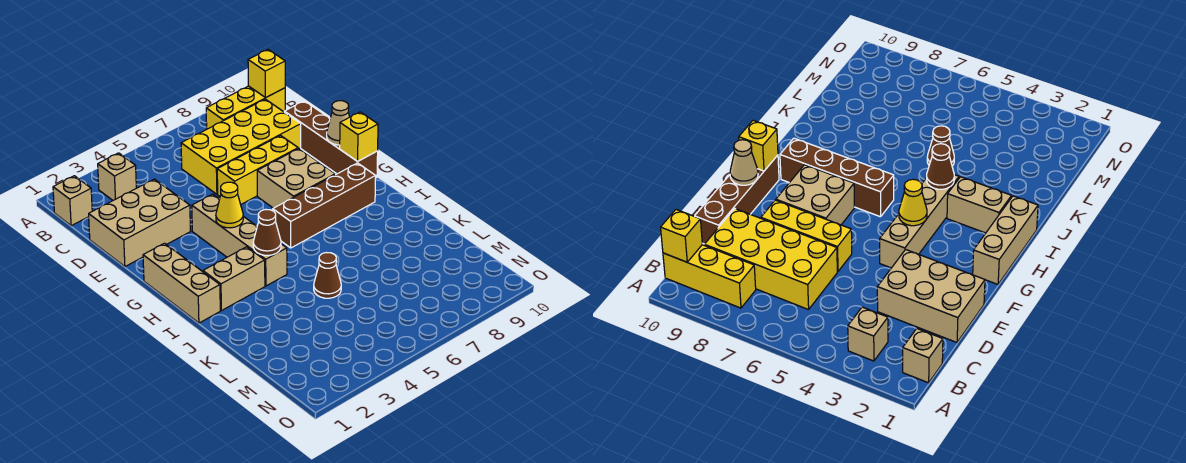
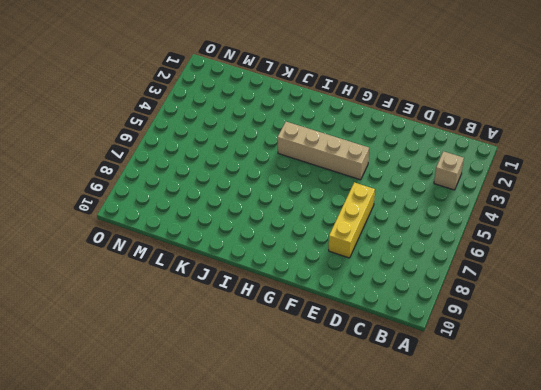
none -> tan 1x1 brick [53,176,92,226]
none -> yellow 1x3 brick [206,86,285,129]
none -> yellow 2x4 brick [181,99,301,194]

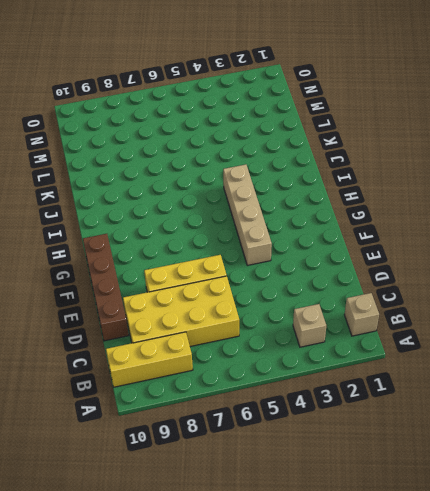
none -> tan 2x3 brick [89,179,191,267]
none -> tan 2x2 brick [257,149,335,208]
none -> tan 1x3 brick [143,243,220,323]

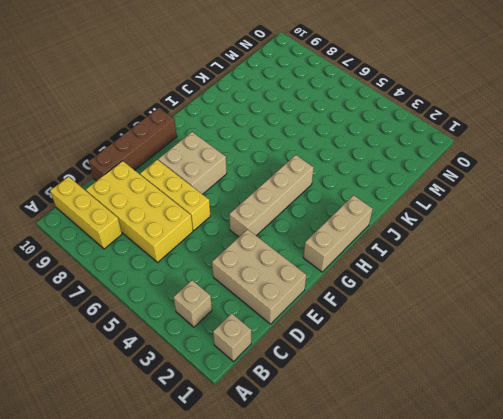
none -> brown 1x4 brick [273,163,376,248]
none -> tan 1x2 brick [203,247,265,311]
none -> brown 1x1 cone [314,253,341,298]

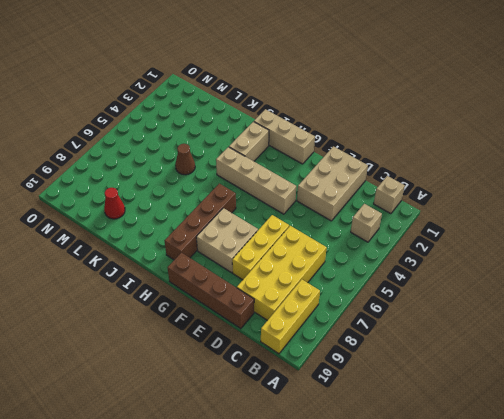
red 1x1 cone [104,188,125,219] -> none
none -> yellow 1x1 brick [248,50,285,98]
none -> tan 1x1 cone [327,101,349,145]
none -> yellow 1x1 cone [216,182,243,228]

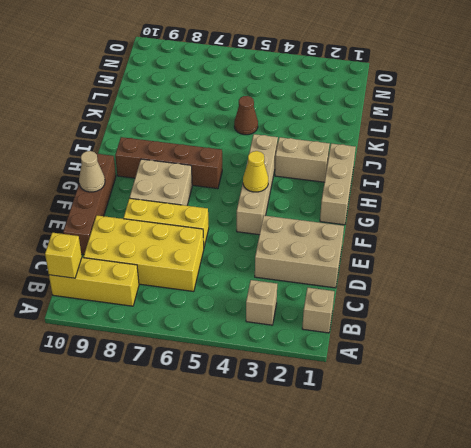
none -> yellow 1x1 brick [340,112,378,161]
none -> brown 1x1 cone [253,209,281,255]

